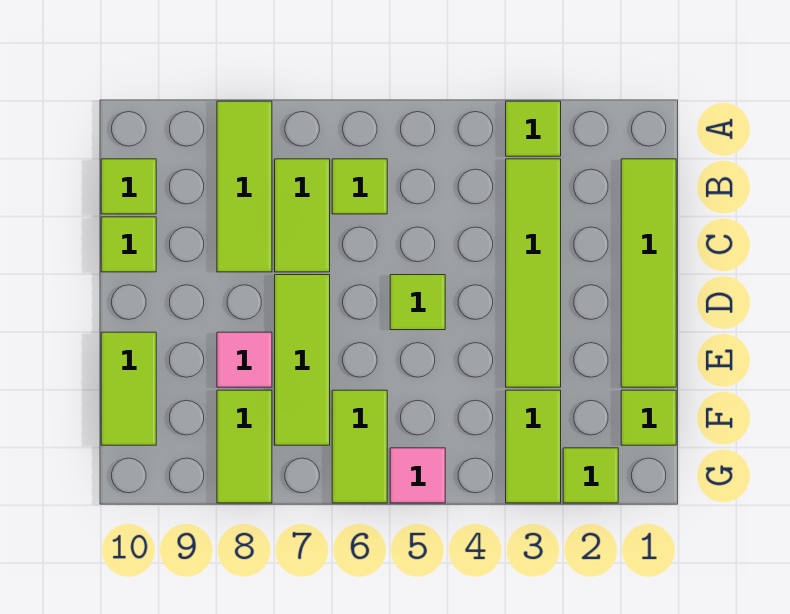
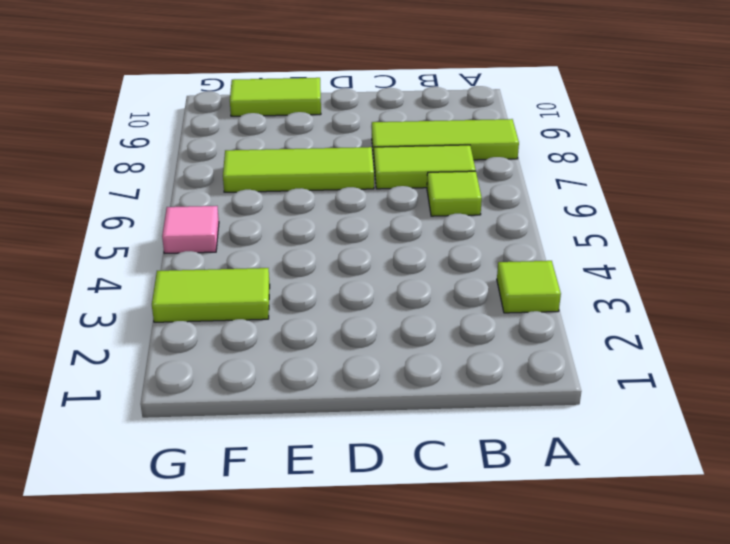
none -> lime 1x4 tile [621,159,676,387]
none -> lime 1x4 tile [506,159,561,387]
none -> lime 1x1 tile [101,159,156,214]

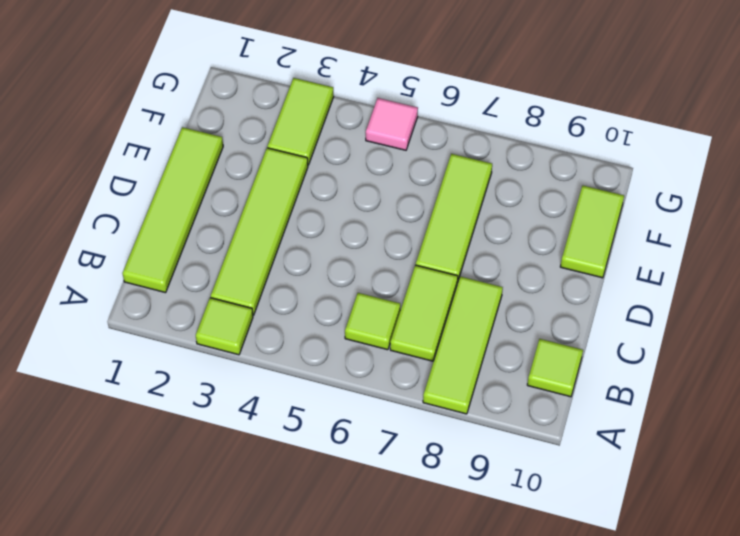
none -> lime 1x1 tile [101,217,156,272]
none -> lime 1x1 tile [390,275,445,330]
none -> pink 1x1 tile [217,332,272,387]

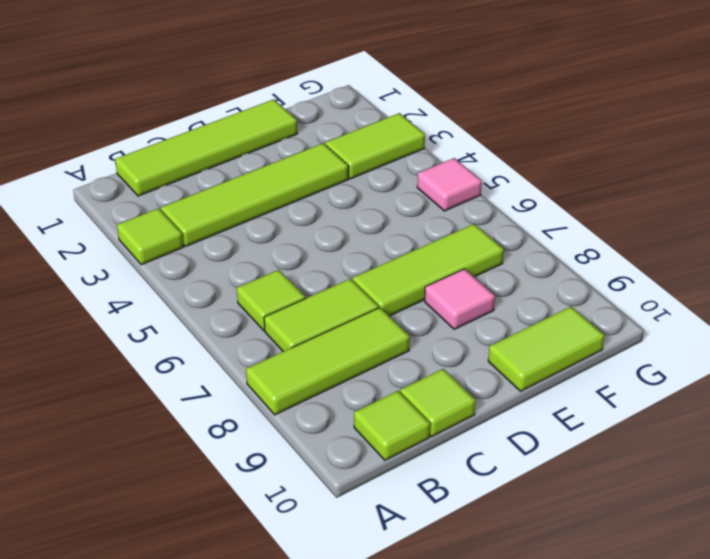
none -> lime 1x1 tile [390,275,445,330]
none -> lime 1x1 tile [621,390,676,445]
none -> lime 1x2 tile [332,390,387,503]

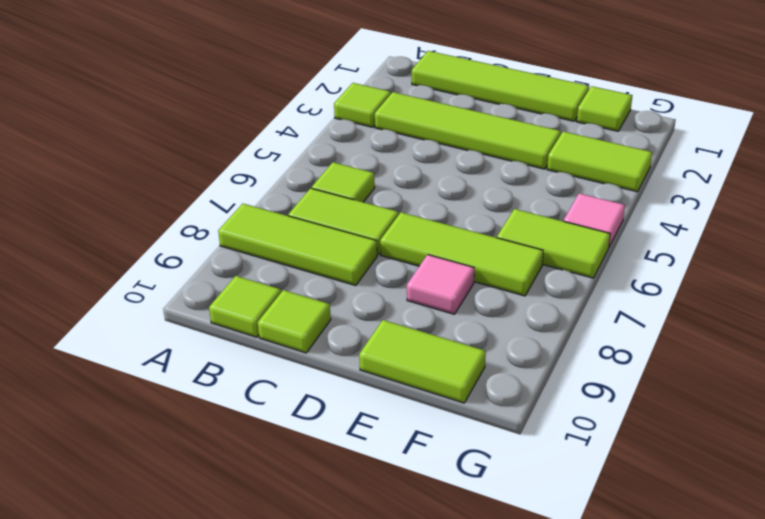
none -> lime 1x1 tile [390,275,445,330]
none -> lime 1x2 tile [217,390,272,503]
none -> lime 1x1 tile [563,448,618,503]

